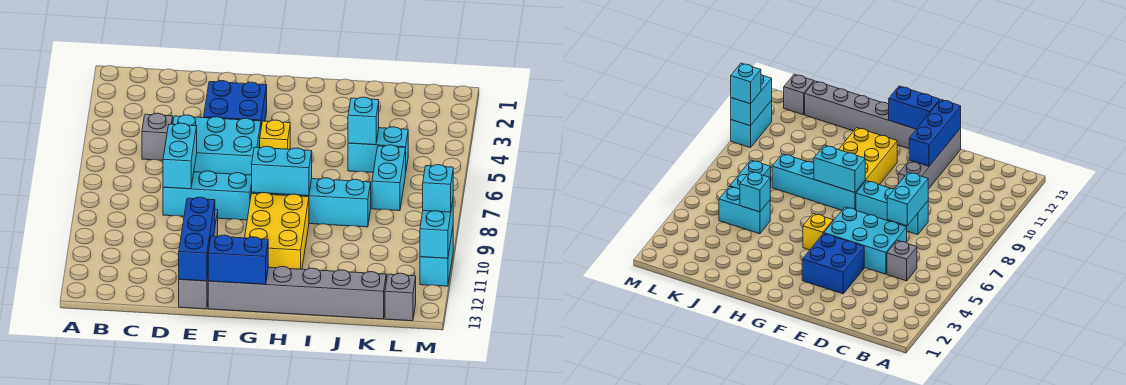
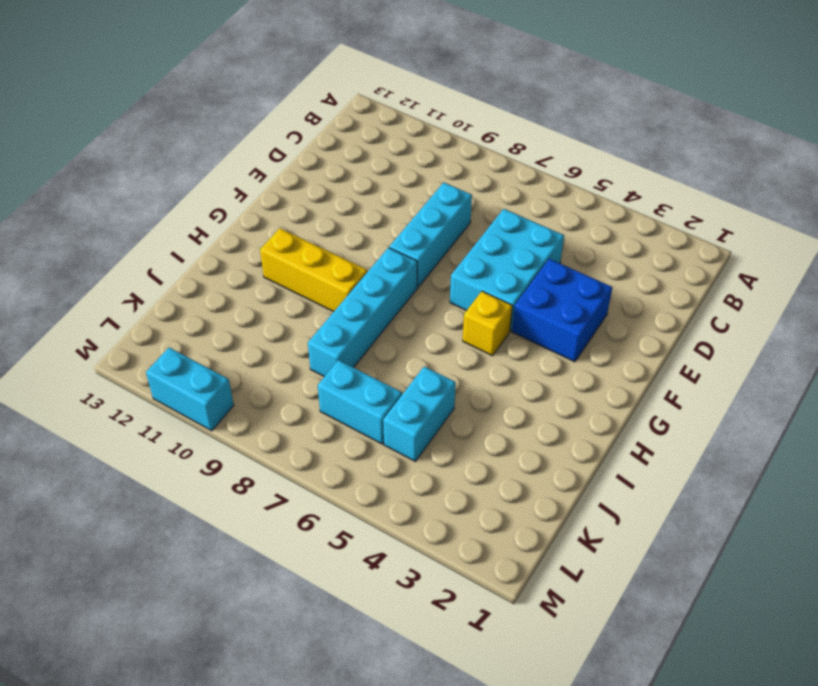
yellow 1x3 brick [260,228,368,312] -> yellow 2x3 brick [245,193,309,269]
none -> grey 1x1 brick [142,113,173,160]
none -> grey 1x4 brick [179,210,218,309]
none -> grey 1x6 brick [208,267,386,319]

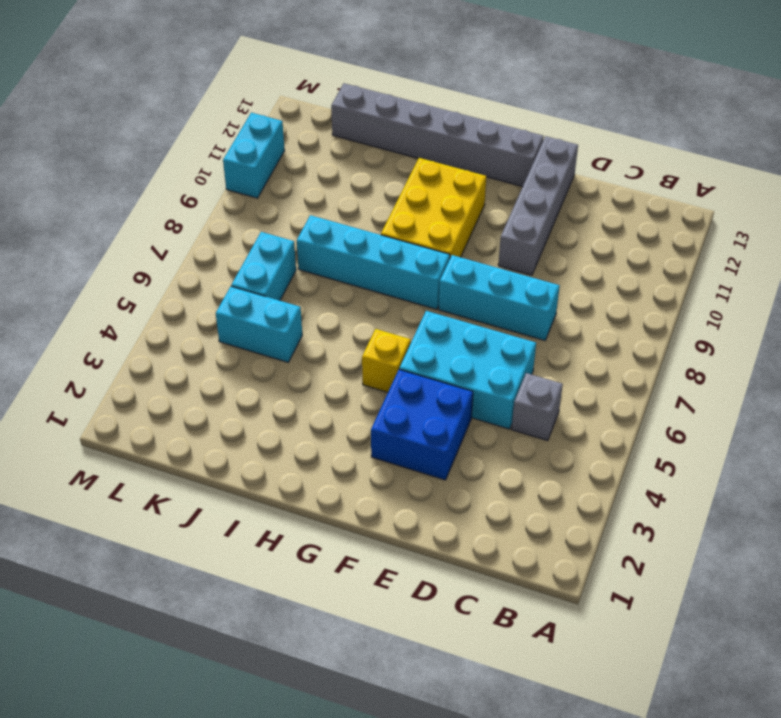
none -> grey 1x1 brick [385,273,416,321]
none -> cyan 1x2 brick [163,123,197,189]
none -> blue 1x3 brick [179,197,215,281]

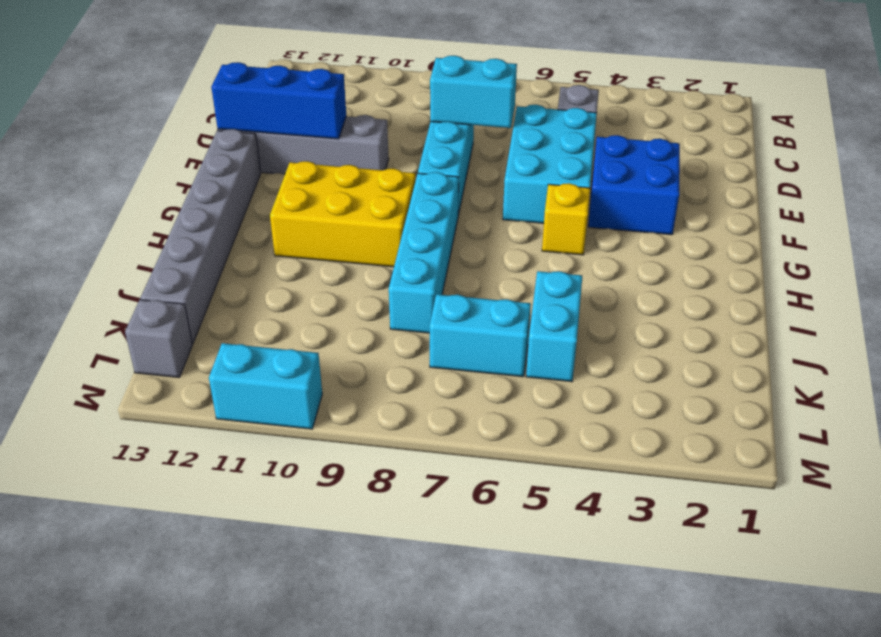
none -> blue 1x2 brick [208,235,268,284]
none -> cyan 1x2 brick [252,146,312,196]
none -> cyan 1x1 brick [348,97,379,145]

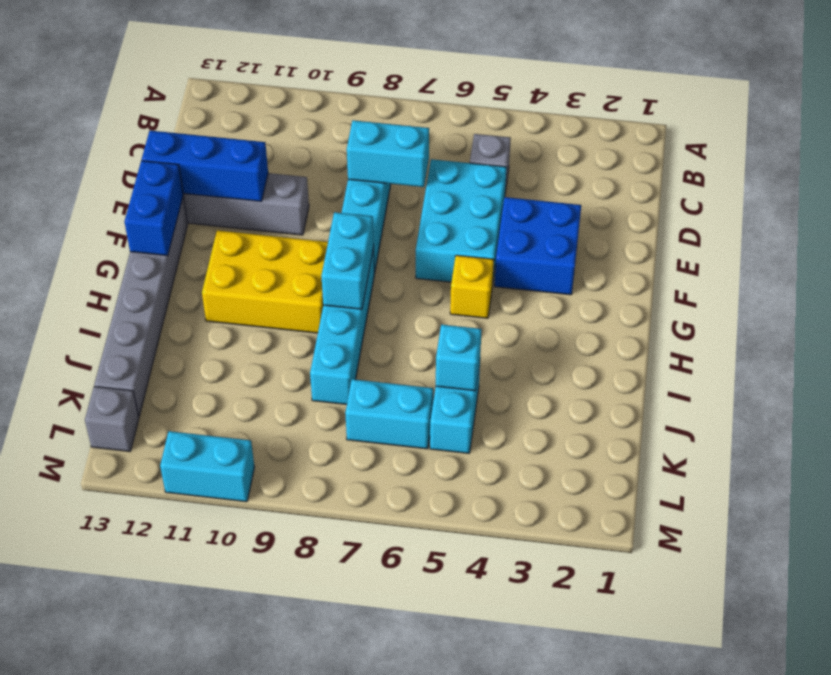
none -> cyan 1x2 brick [420,201,453,258]
none -> cyan 1x1 brick [423,165,453,212]

